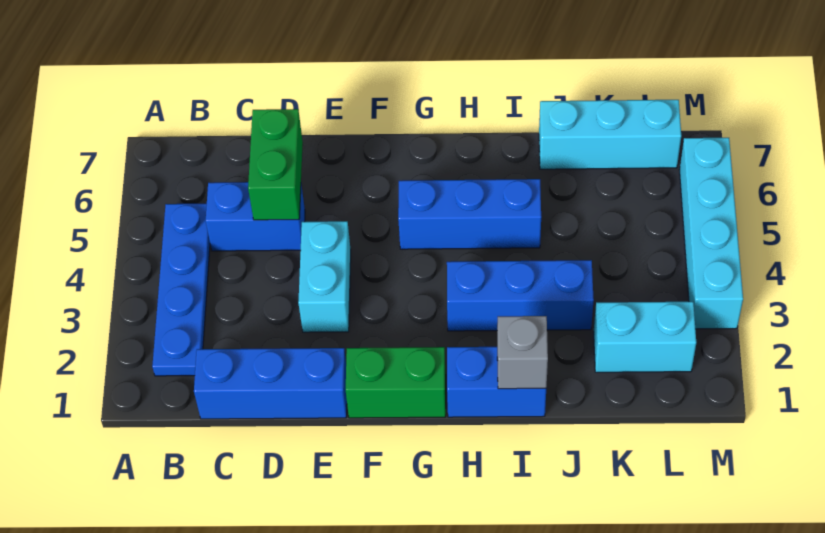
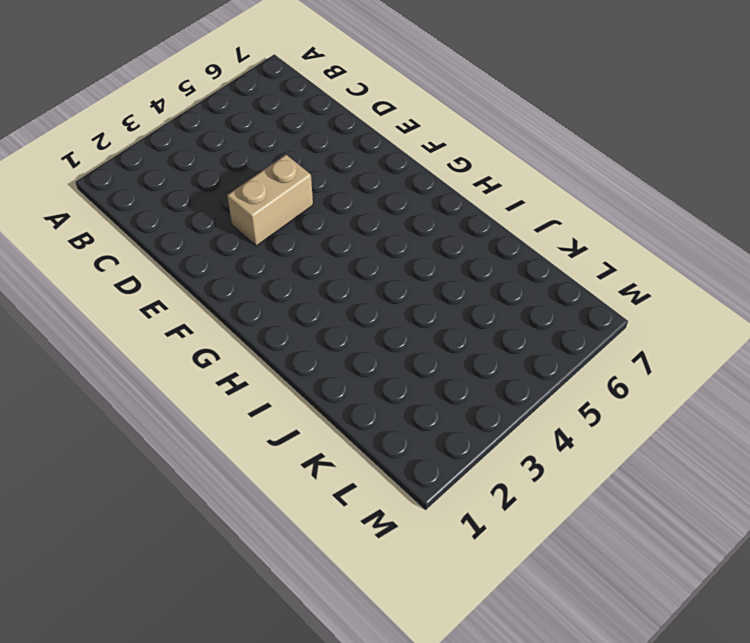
tan 1x2 brick [227,155,313,246] -> cyan 1x2 brick [298,221,351,332]
none -> blue 1x4 plate [152,204,210,376]
none -> blue 1x3 brick [194,348,347,419]
none -> blue 1x2 brick [206,182,305,251]

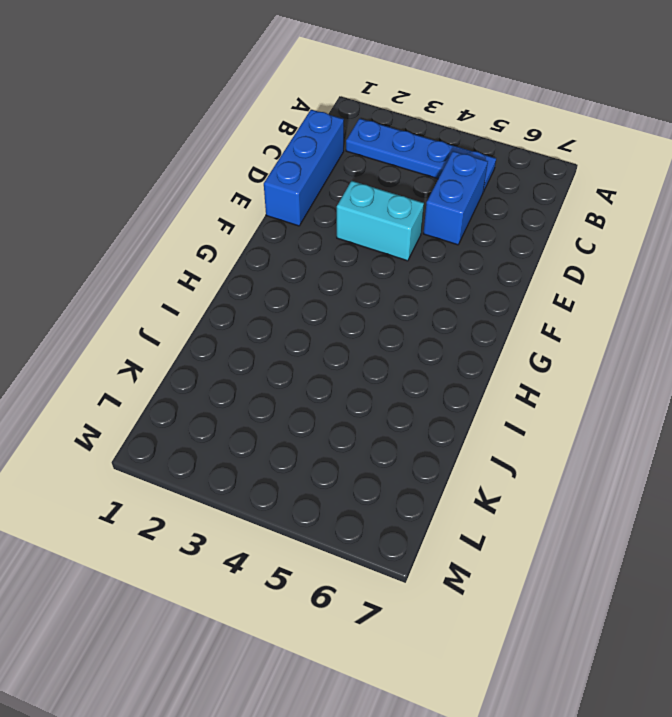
none -> green 1x2 brick [346,347,446,418]
none -> blue 1x3 brick [398,179,541,249]
none -> blue 1x2 brick [447,347,546,417]

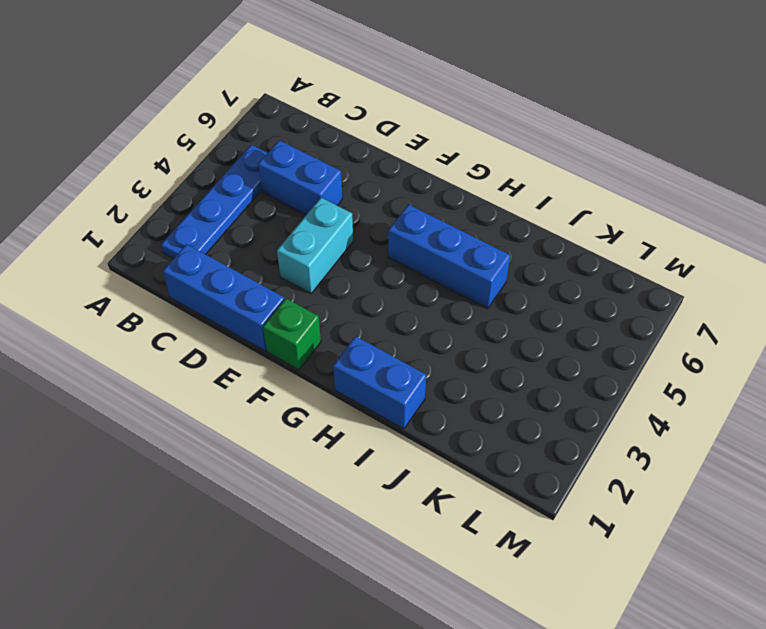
green 1x1 brick [263,299,321,370] -> green 1x2 brick [346,347,446,418]
none -> blue 1x3 brick [447,260,594,331]
none -> cyan 1x3 brick [539,100,681,169]
none -> cyan 1x2 brick [594,302,696,372]

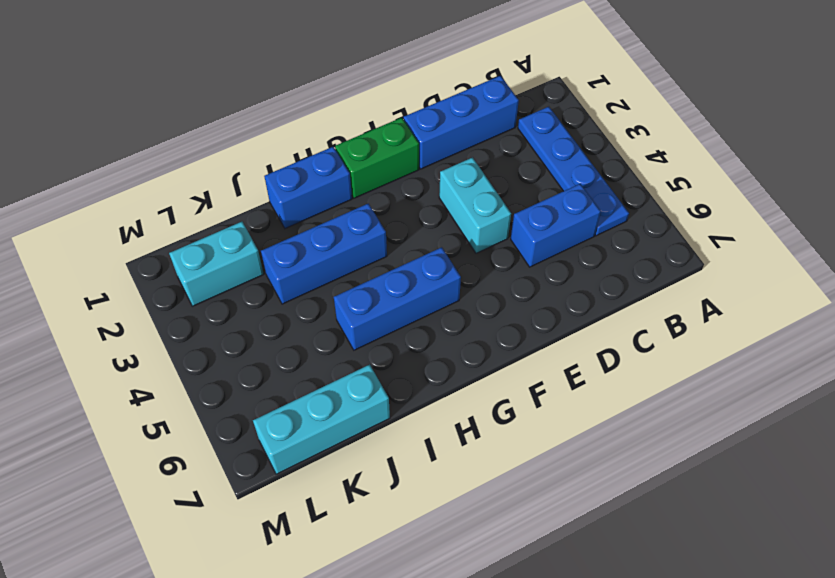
none -> cyan 1x4 brick [679,138,743,329]
none -> green 1x2 brick [248,109,303,220]
none -> grey 1x1 brick [497,316,548,389]

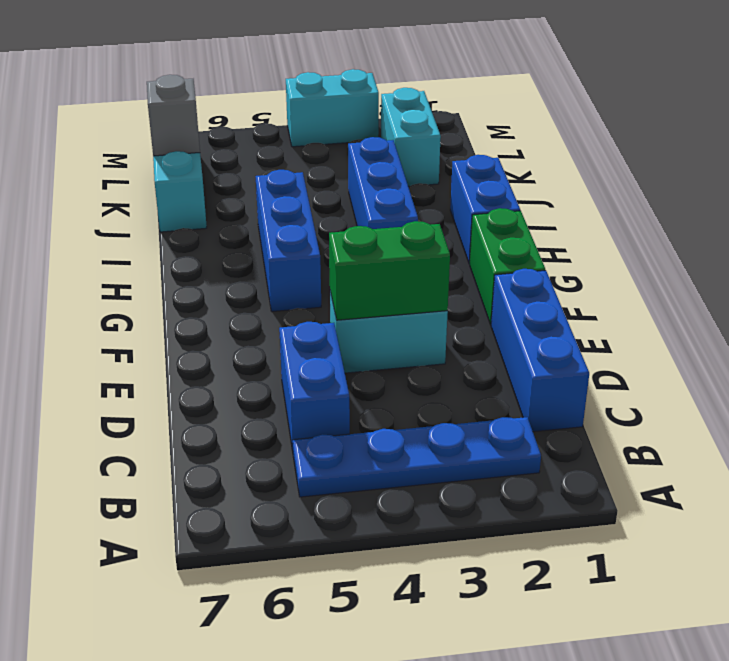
green 1x2 brick [329,221,450,320] -> green 1x2 brick moved to [248,109,303,220]
grey 1x1 brick [147,75,200,156] -> grey 1x1 brick moved to [497,316,548,389]
cyan 1x2 brick [286,69,379,147] -> cyan 1x4 brick [679,138,743,329]

